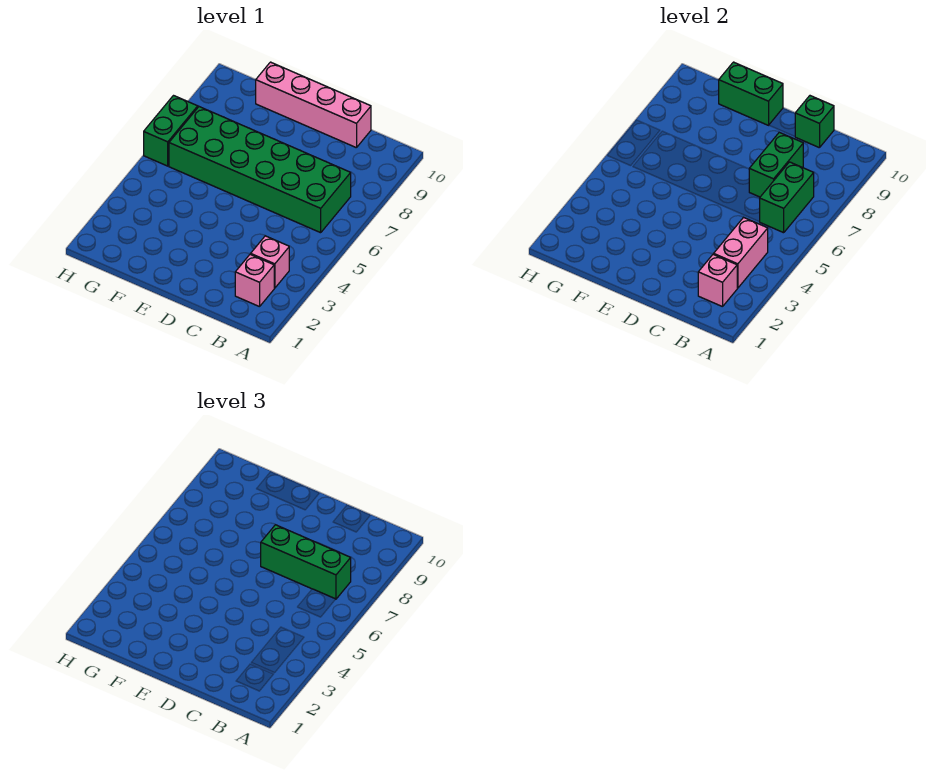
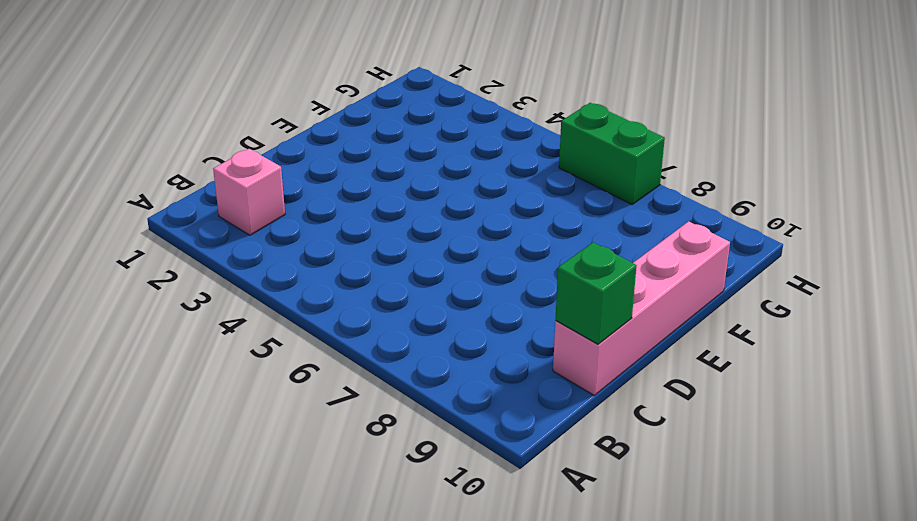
none -> pink 1x1 brick [251,236,289,288]
none -> green 2x6 brick [169,107,351,233]
none -> pink 1x1 brick [698,254,737,307]

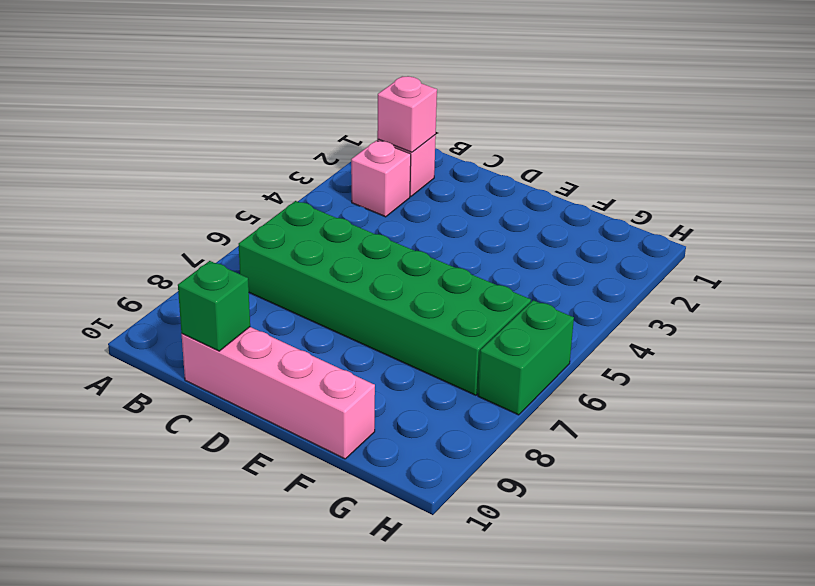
none -> pink 1x2 brick [714,217,768,288]
none -> green 1x2 brick [760,162,814,233]
none -> green 1x2 brick [749,132,803,197]

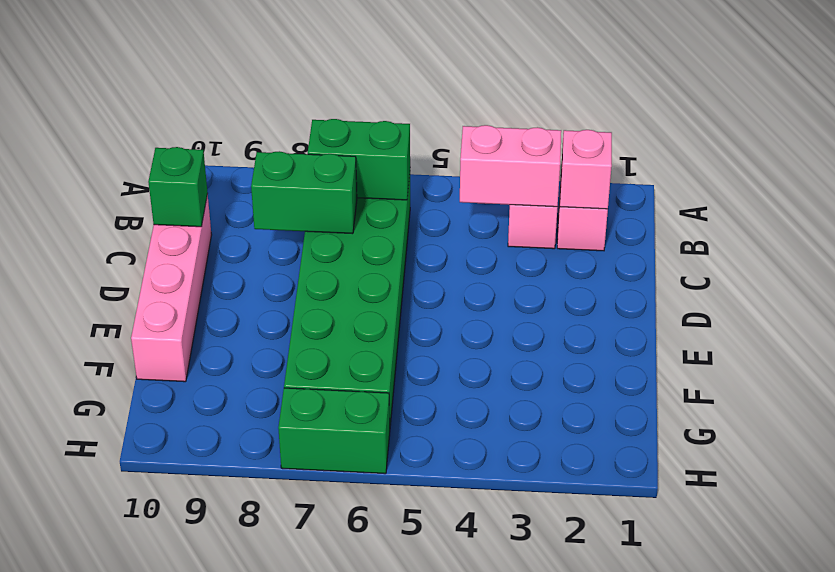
none -> green 1x2 brick [719,62,783,125]
none -> green 1x3 brick [261,525,351,599]

